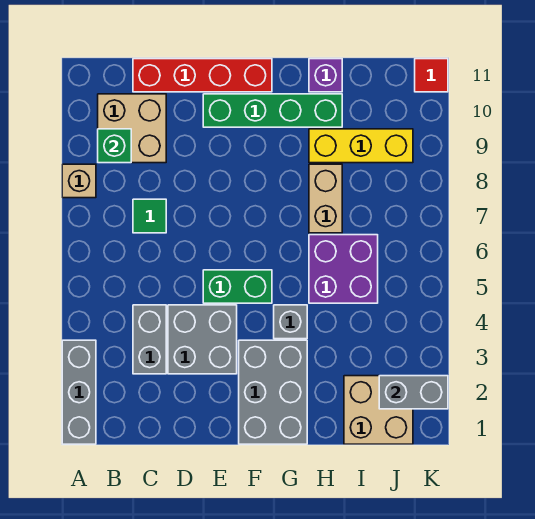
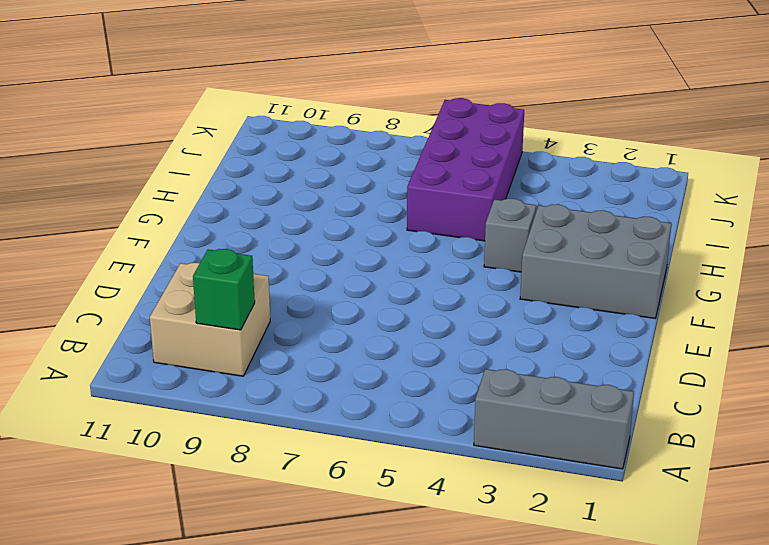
purple 2x4 brick [407,98,524,241] -> purple 2x2 brick [309,235,378,303]
none -> tan 1x1 brick [62,164,96,198]
none -> grey 1x2 brick [133,305,166,374]
none -> green 1x1 tile [133,199,166,233]

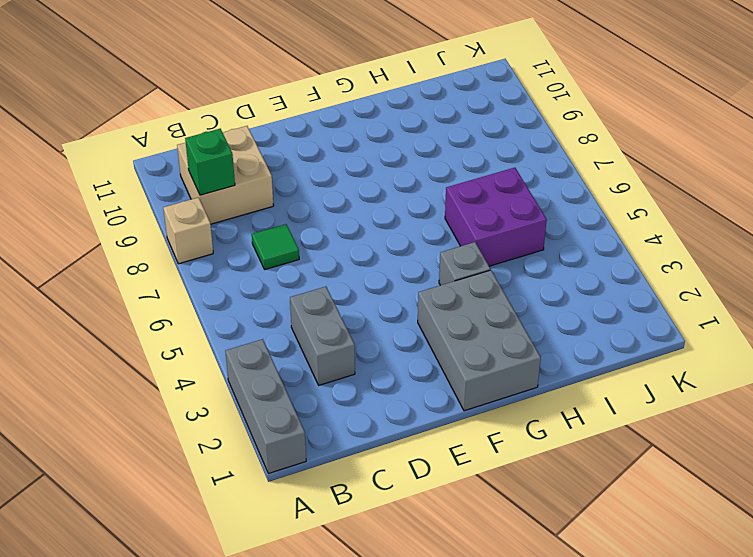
none -> red 1x4 brick [133,59,272,92]
none -> grey 2x2 brick [168,305,237,374]
none -> green 1x2 brick [203,270,272,303]

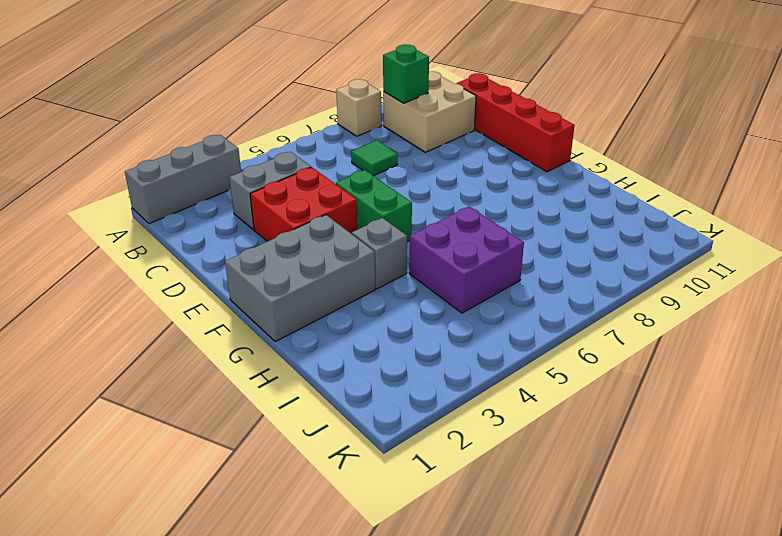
red 2x2 brick [250,167,358,242] -> grey 2x2 brick [168,305,237,374]
none -> green 1x4 brick [203,94,342,127]
none -> tan 1x2 brick [309,164,342,233]
none -> yellow 1x3 brick [309,129,413,163]

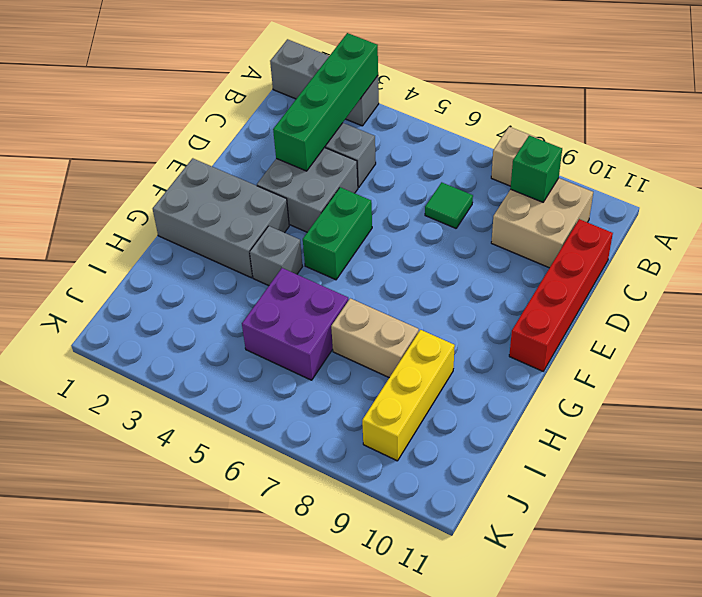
green 1x4 brick [273,33,378,171] -> green 1x4 brick moved to [203,94,342,127]
none -> purple 1x1 brick [309,59,342,92]
none -> tan 2x2 brick [344,376,413,444]
none -> red 1x1 tile [415,59,448,92]

